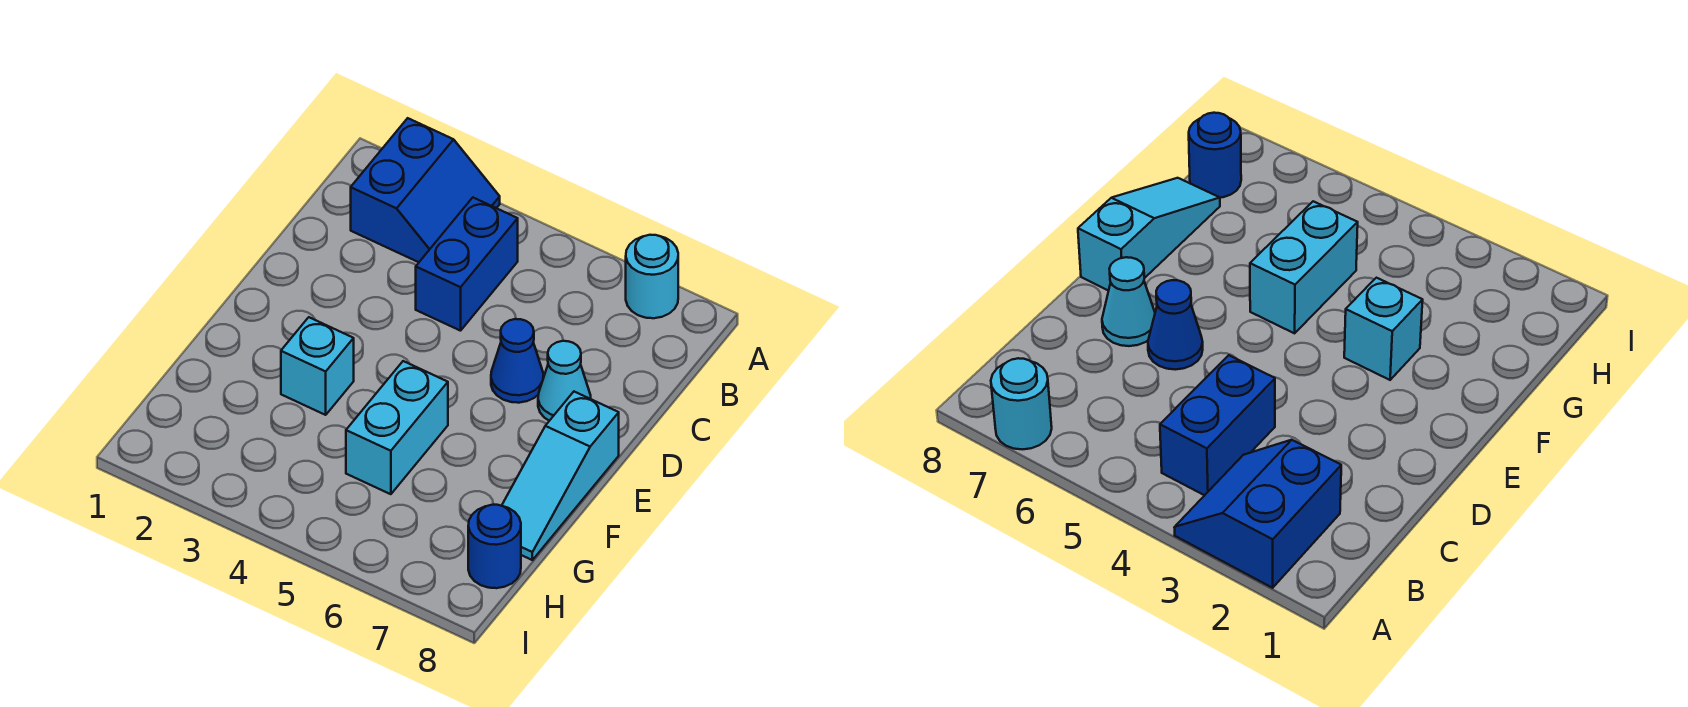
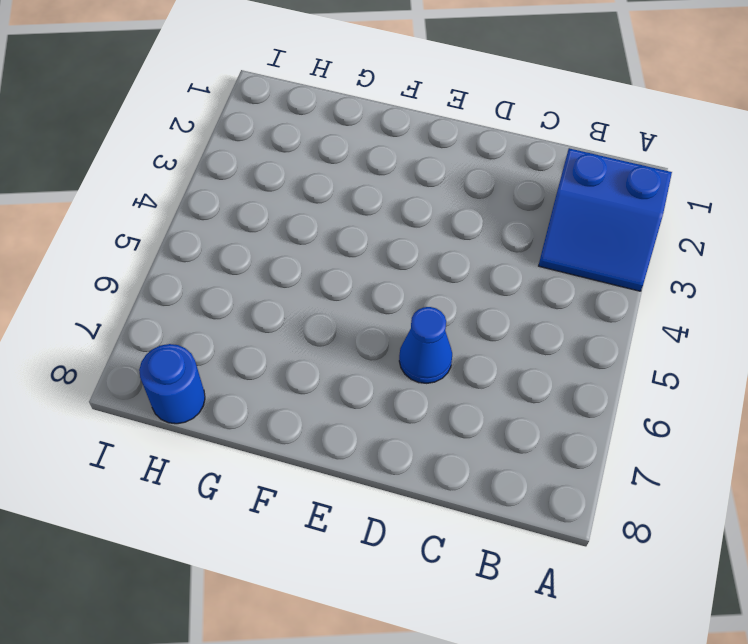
none -> cyan 1x1 round brick [626,235,678,318]
none -> blue 1x2 brick [416,198,518,331]

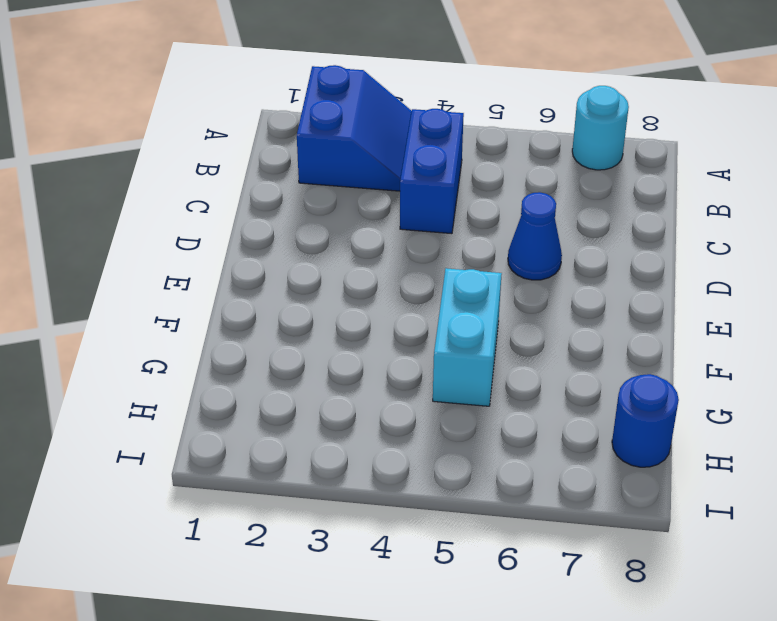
none -> cyan 1x1 cone [538,341,591,421]
none -> cyan 1x3 slope [502,392,619,560]

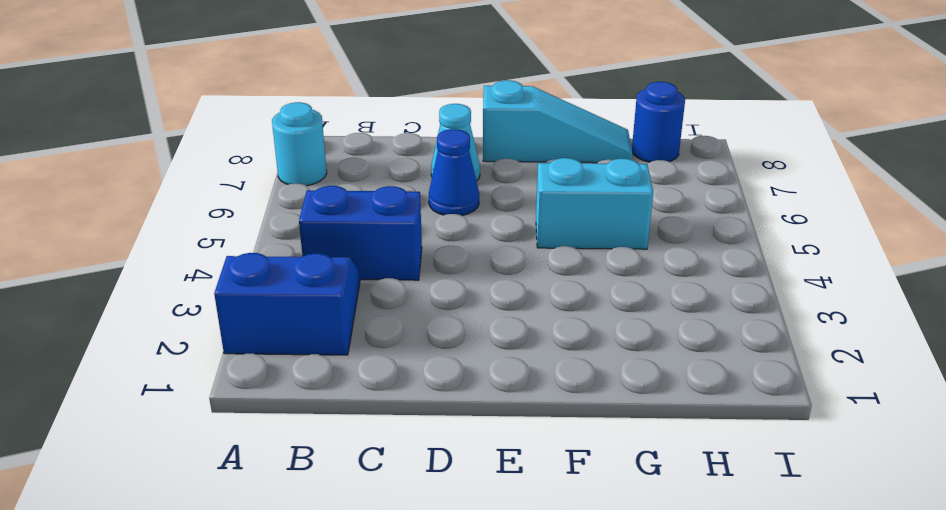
none -> cyan 1x1 brick [281,317,354,415]

